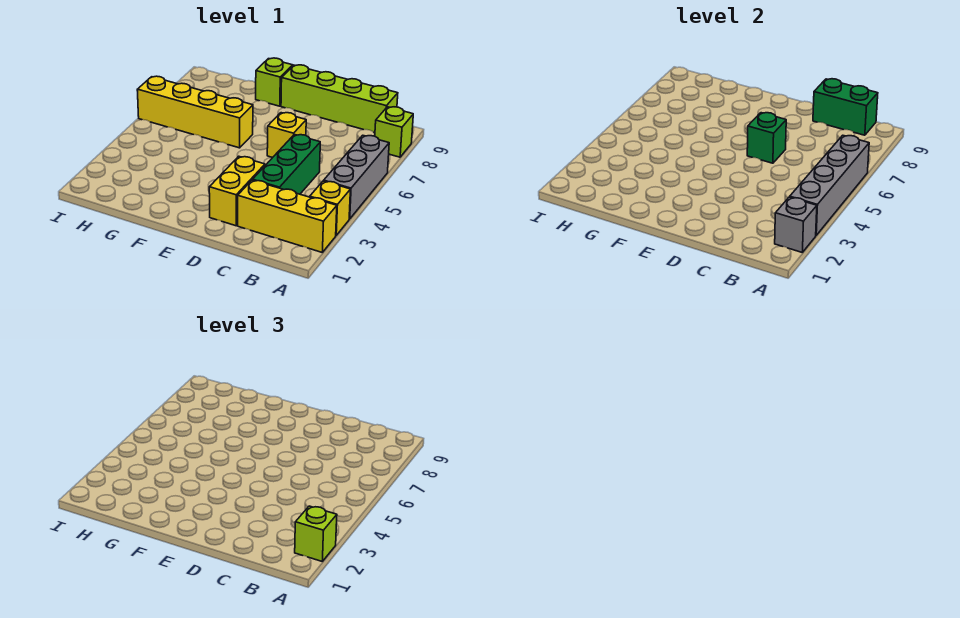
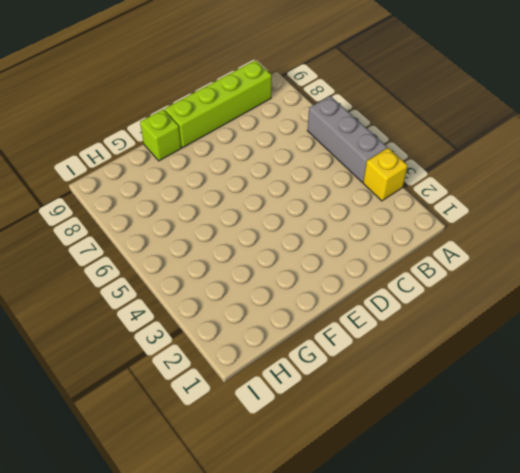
none -> yellow 1x3 brick [238,180,337,252]
none -> lime 1x1 brick [375,107,413,157]
none -> green 1x3 brick [253,134,320,194]

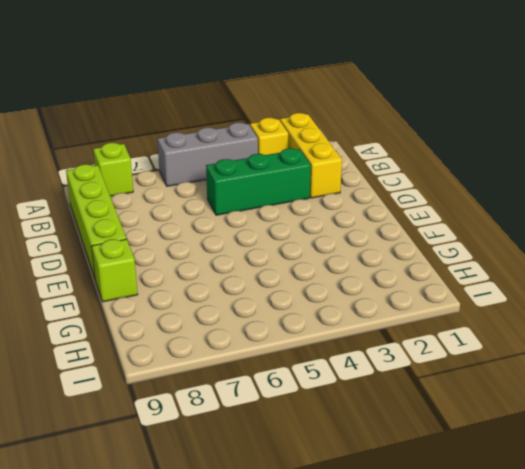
none -> yellow 1x2 brick [209,156,265,226]
none -> yellow 1x1 brick [267,113,306,157]
none -> yellow 1x4 brick [137,76,253,148]

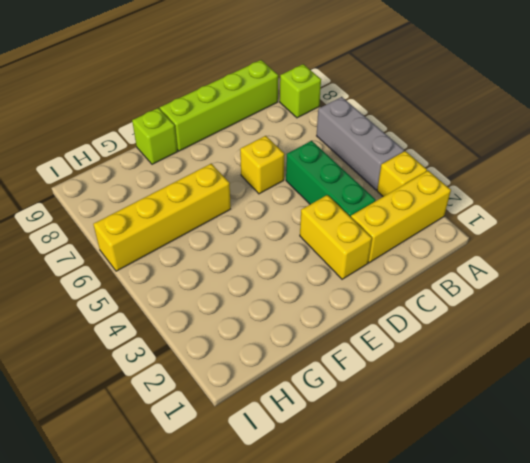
none -> grey 1x1 brick [775,197,817,252]
none -> grey 1x4 brick [790,135,869,235]
none -> green 1x2 brick [813,79,878,135]

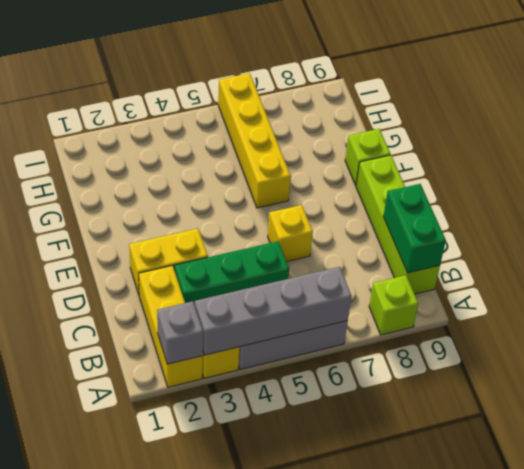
none -> green 1x1 brick [747,113,786,163]
none -> lime 1x1 brick [295,506,337,561]

